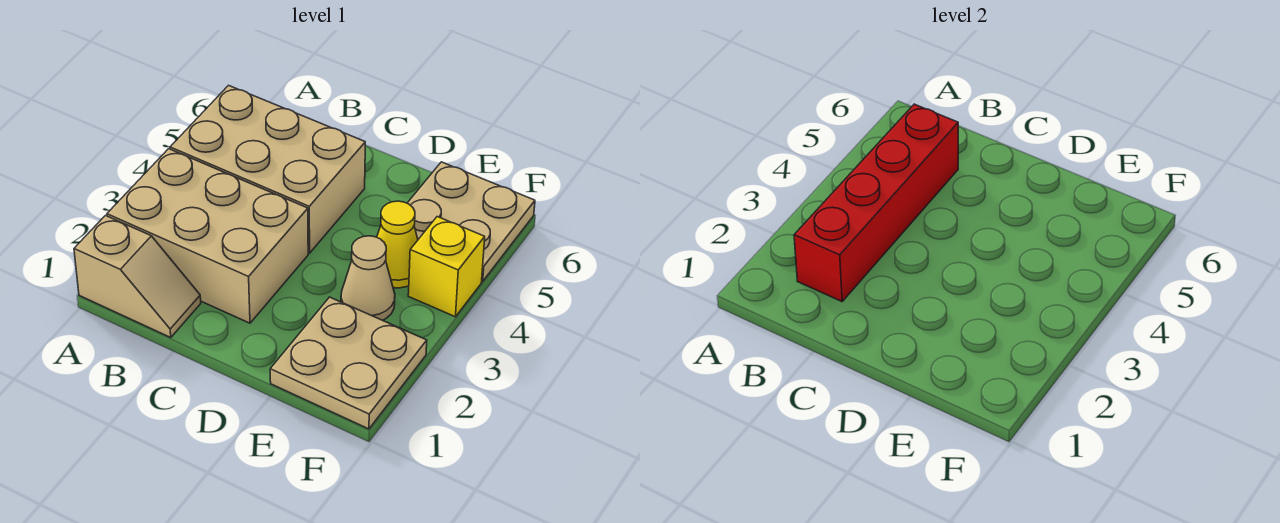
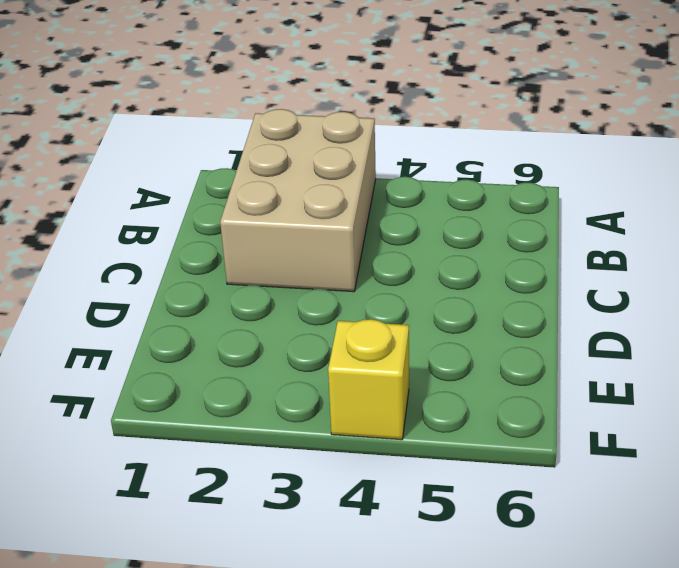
none -> tan 1x2 slope [74,216,201,337]
none -> tan 2x3 brick [170,85,365,253]

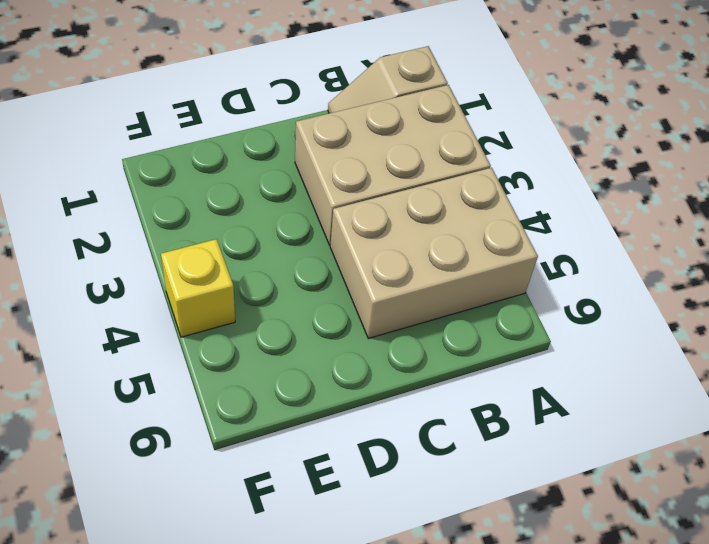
none -> tan 2x2 plate [270,297,427,429]
none -> tan 1x1 cone [341,236,395,320]

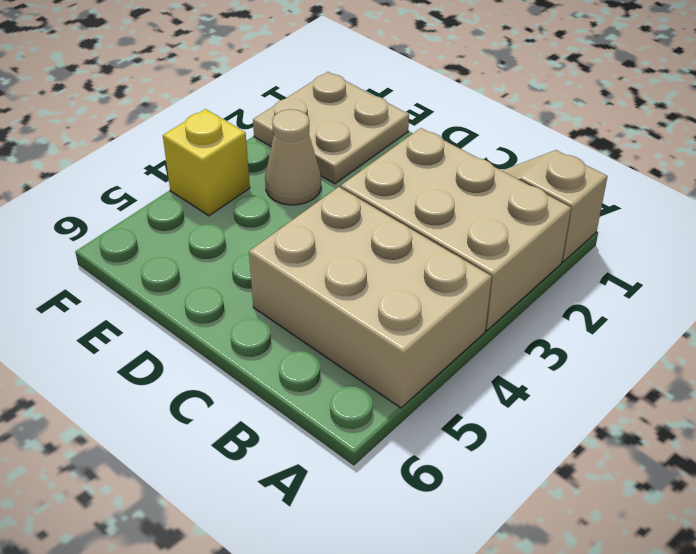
none -> yellow 1x1 cone [377,201,418,288]
none -> tan 2x2 plate [407,162,535,281]

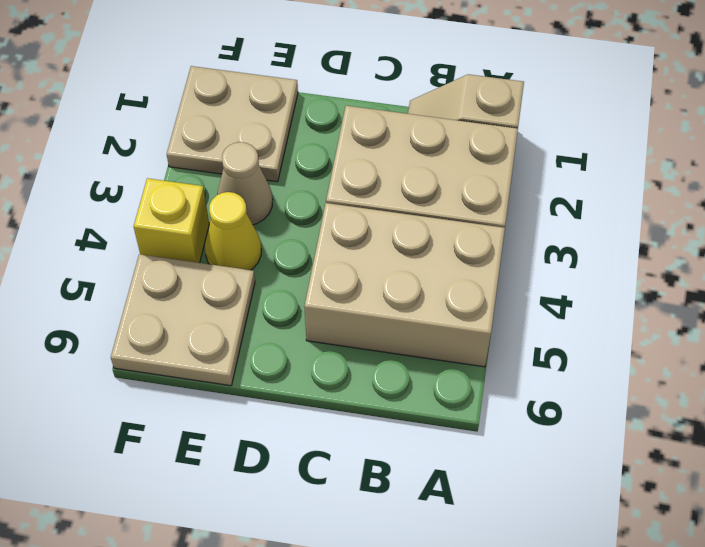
none -> red 1x4 brick [794,104,958,301]

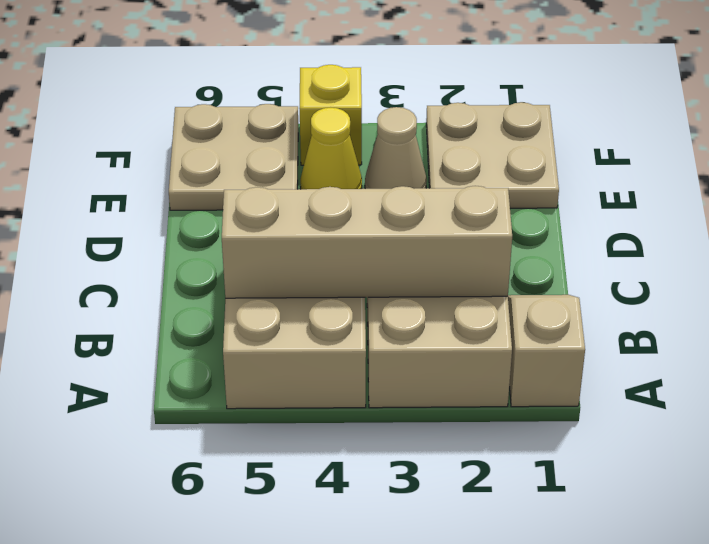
tan 1x4 brick [222,186,512,298] -> red 1x4 brick [794,104,958,301]

